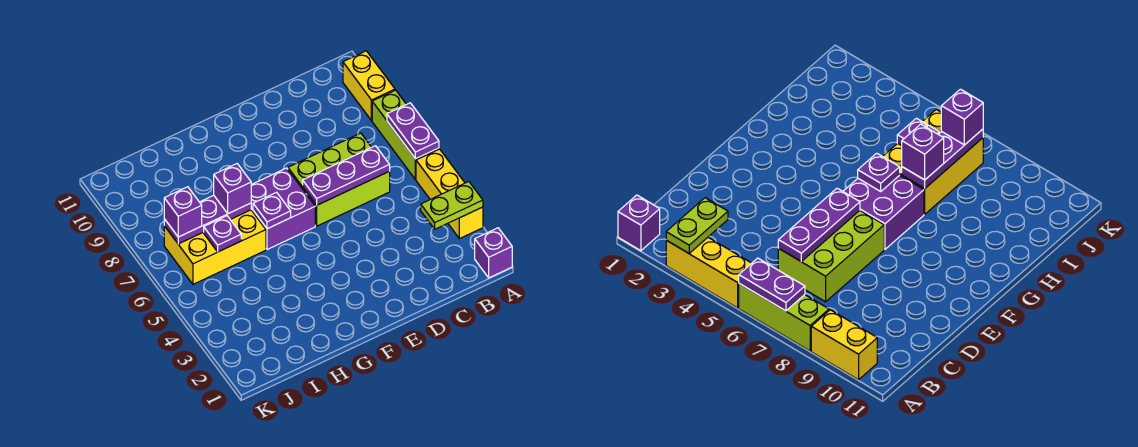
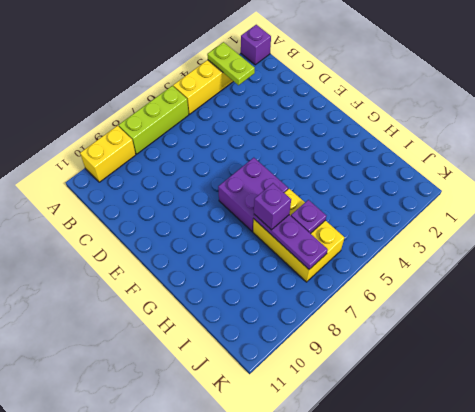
none -> lime 2x3 brick [288,133,390,226]
none -> purple 1x2 plate [387,103,439,159]
none -> purple 1x3 plate [303,146,390,205]

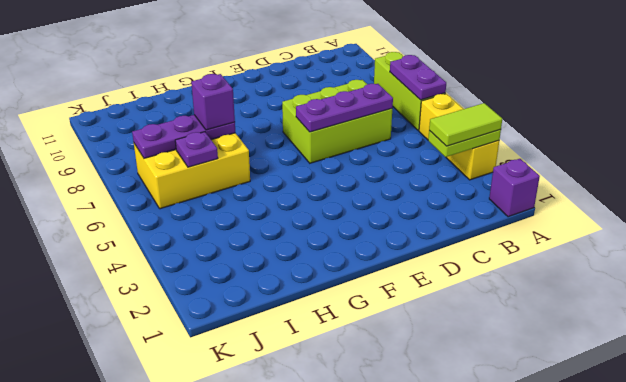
lime 1x2 tile [429,103,502,146] -> none
none -> yellow 1x2 brick [343,51,395,121]
none -> purple 2x2 brick [251,168,315,250]
none -> purple 1x1 plate [253,192,291,229]

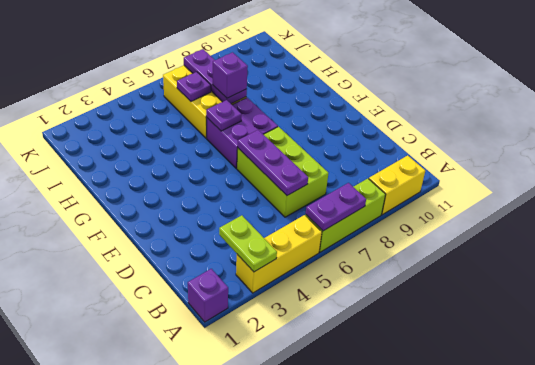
none -> purple 1x1 brick [164,187,202,237]

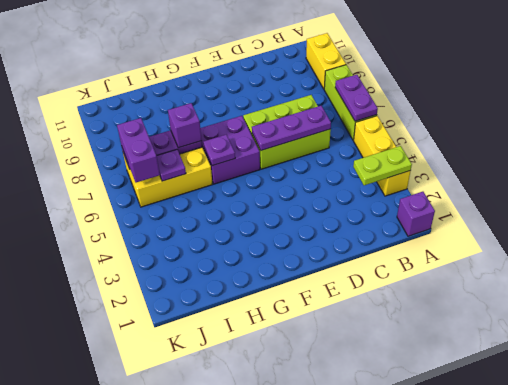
purple 1x2 brick [117,118,160,182] -> purple 1x1 brick [164,187,202,237]

